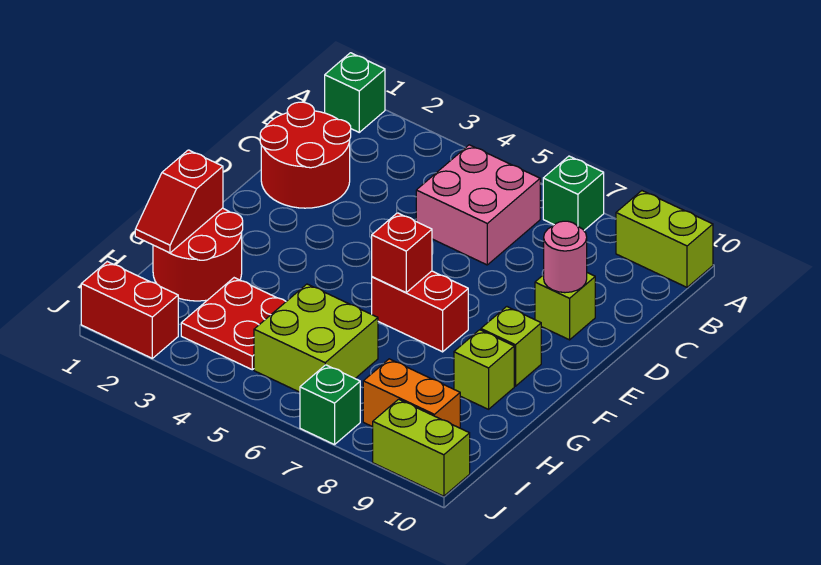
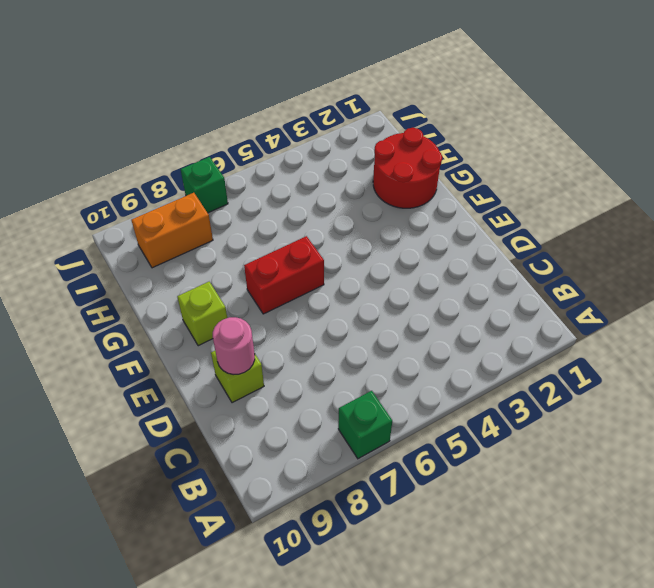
none -> green 1x1 brick [325,53,385,132]
none -> lime 1x2 brick [616,191,713,287]
none -> pink 2x2 brick [416,145,540,265]

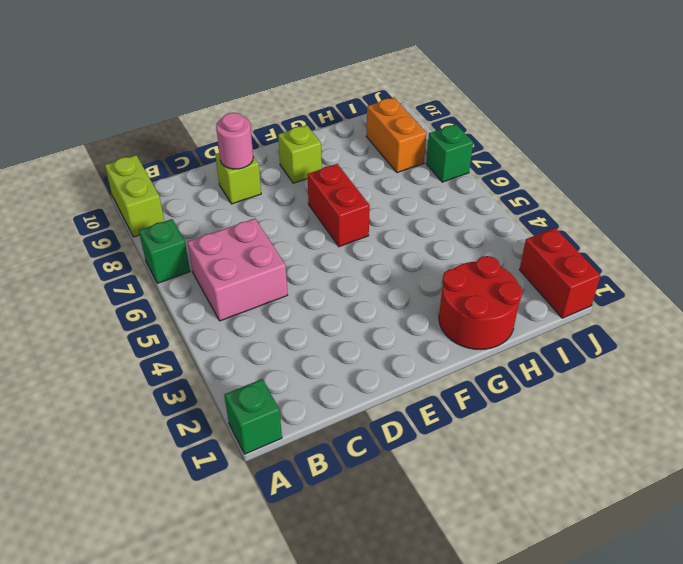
none -> red 2x2 round brick [260,102,351,208]
none -> lime 1x1 brick [454,330,514,409]
none -> red 2x2 plate [181,278,286,370]

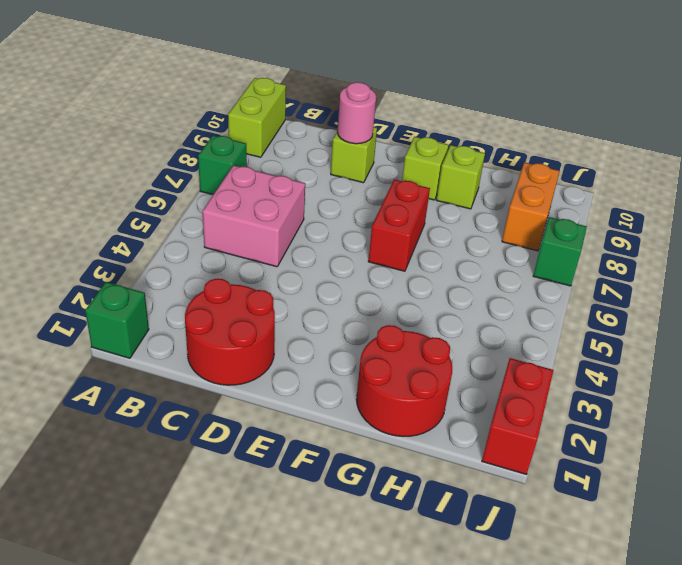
none -> red 2x2 plate [181,278,286,370]
none -> lime 2x2 brick [254,284,378,392]
none -> lime 1x2 brick [373,399,470,496]

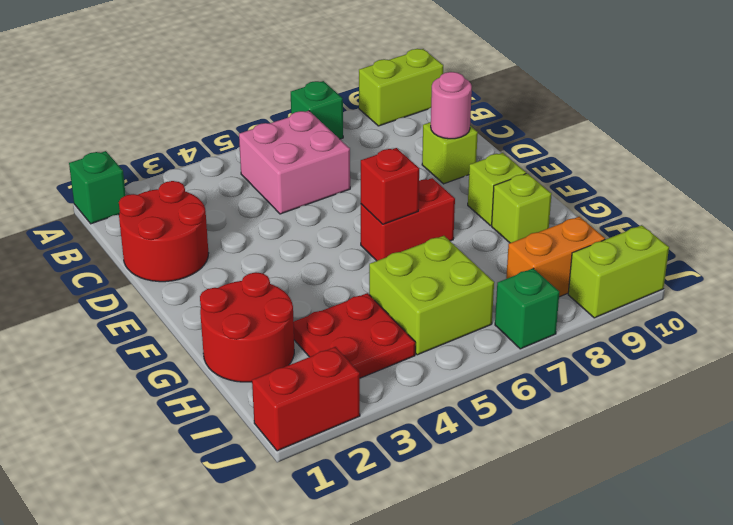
none -> red 1x2 slope [135,150,223,253]

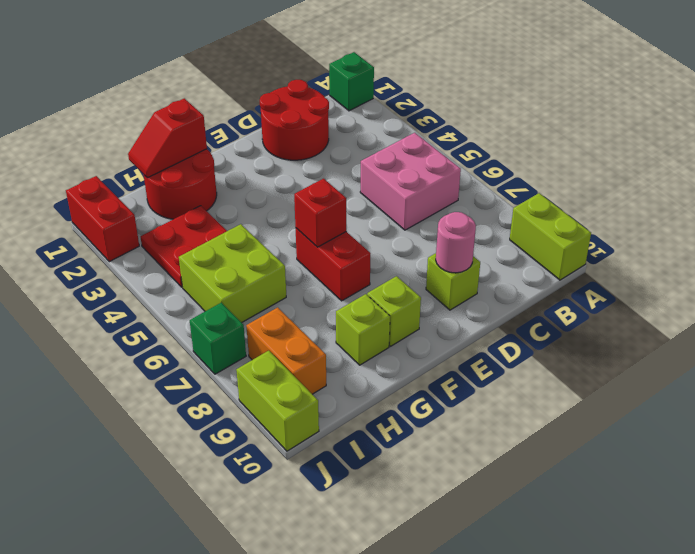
none -> green 1x1 brick [543,156,604,230]

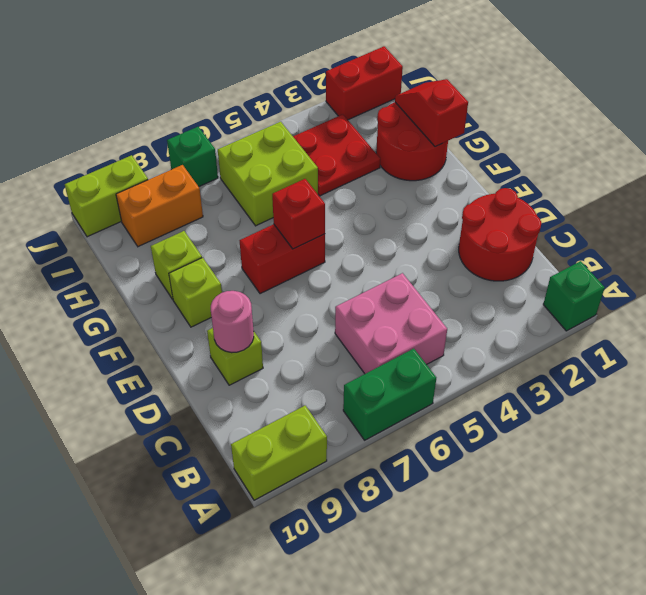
green 1x2 brick [343,349,436,440] -> green 1x1 brick [543,156,604,230]

